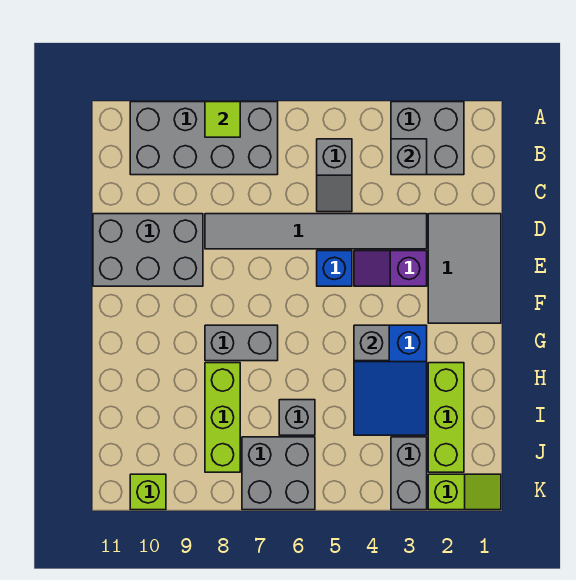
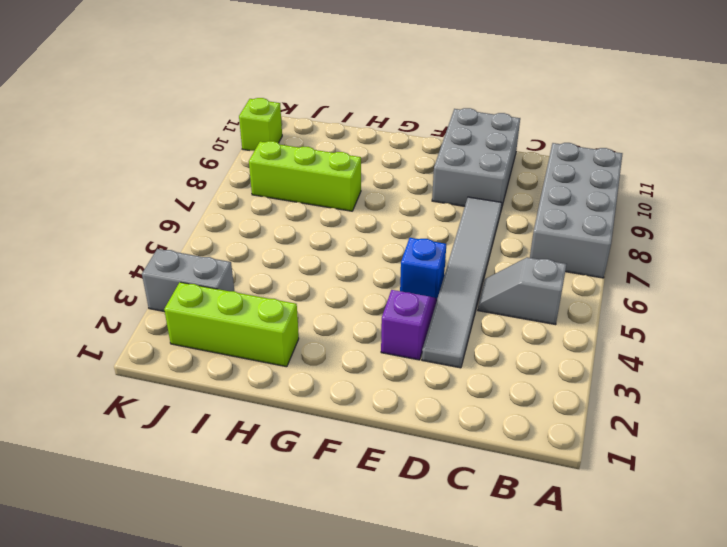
none -> grey 2x2 brick [391,102,464,175]
none -> grey 2x3 tile [428,214,501,323]
none -> blue 2x3 slope [354,325,427,435]

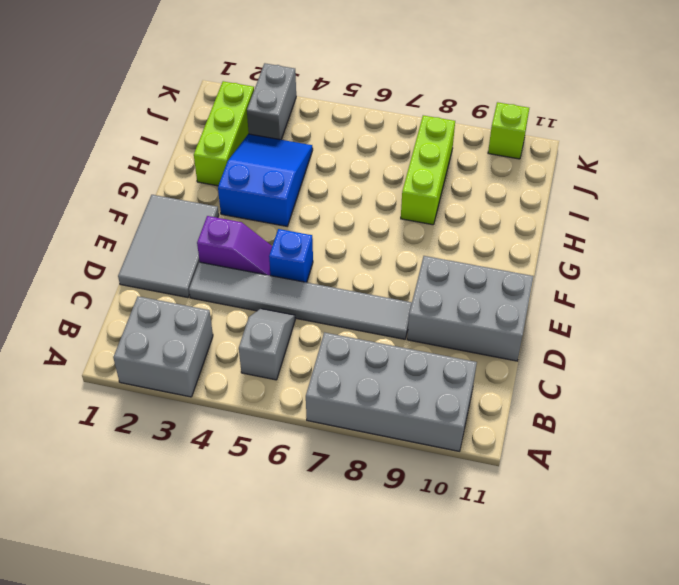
none -> grey 1x2 brick [205,325,278,361]
none -> grey 1x1 brick [279,400,315,435]
none -> grey 2x2 brick [242,437,315,510]

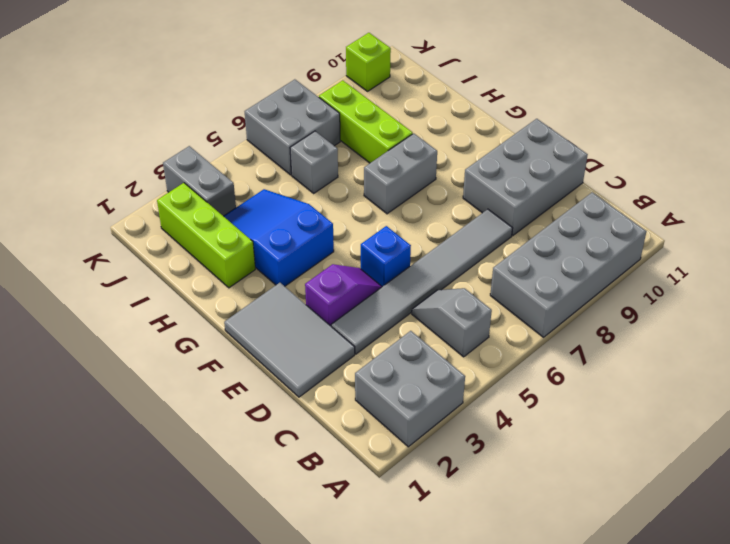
none -> lime 1x2 slope [428,474,501,510]
none -> lime 1x1 tile [205,102,240,137]
none -> grey 1x1 brick [391,139,427,175]

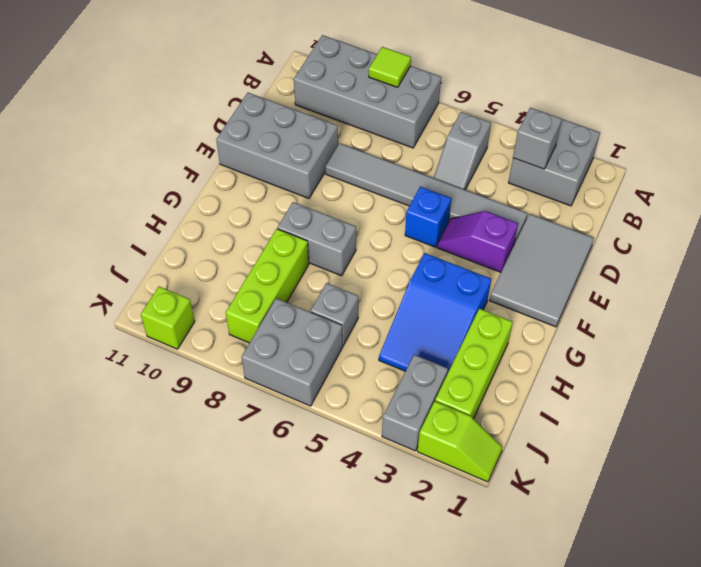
none -> grey 1x1 brick [354,325,389,361]

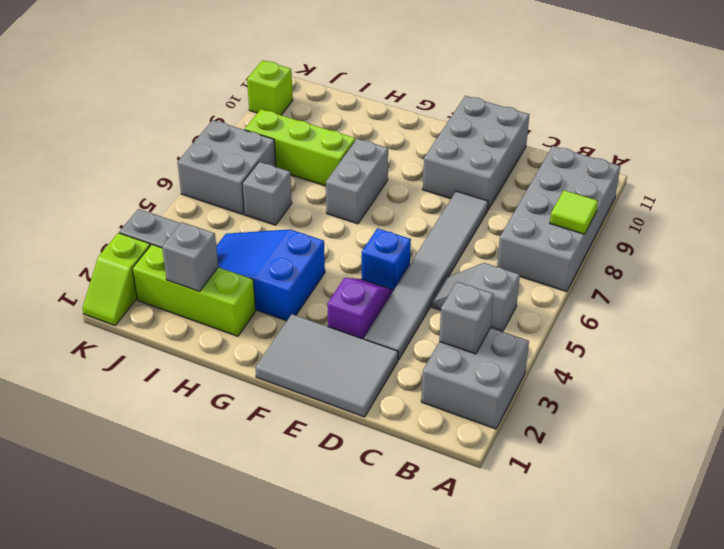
grey 1x1 brick [162,222,218,292] -> grey 1x1 brick moved to [354,325,389,361]

